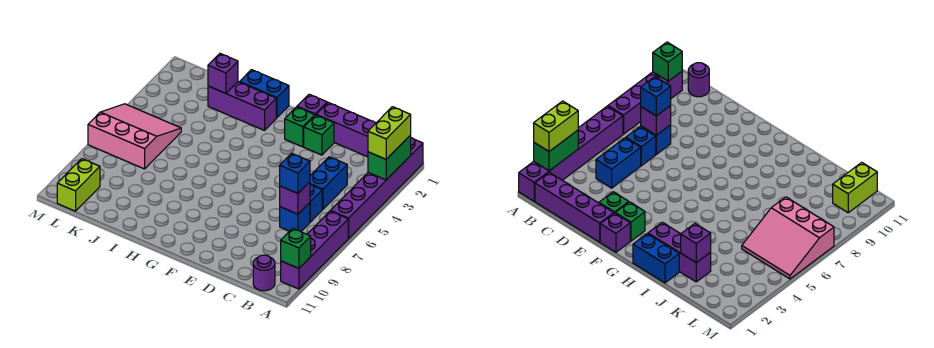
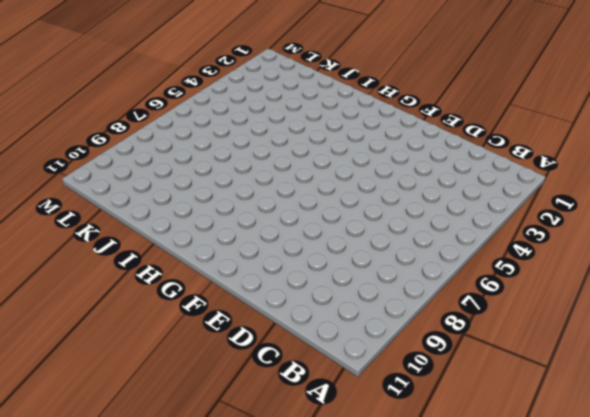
none -> purple 1x6 brick [331,138,423,238]
none -> purple 1x4 brick [281,211,349,289]
none -> purple 1x4 brick [316,103,376,157]

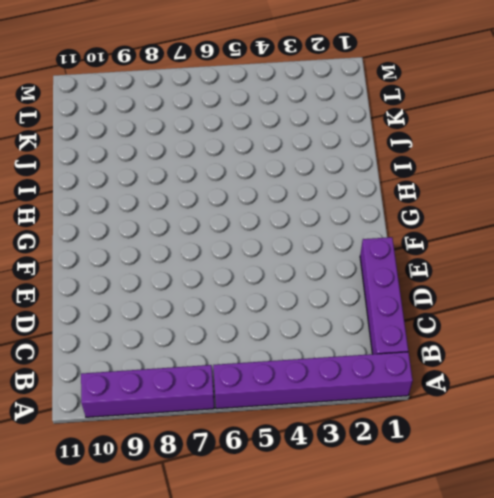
none -> purple 1x1 round brick [253,255,275,291]
none -> blue 1x2 brick [310,157,347,209]
none -> blue 1x1 brick [310,184,322,222]

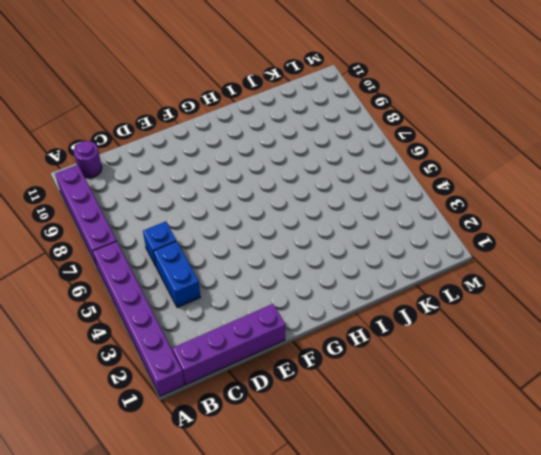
none -> blue 1x1 brick [280,203,310,231]
none -> green 1x1 brick [304,115,334,155]
none -> purple 1x1 brick [297,94,327,115]

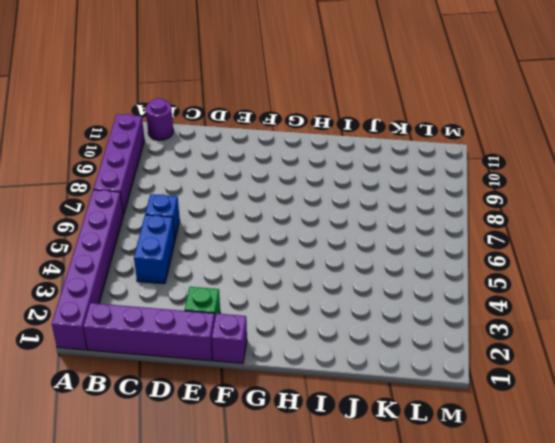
none -> blue 1x1 brick [280,203,310,231]
none -> green 1x1 brick [285,107,315,147]
none -> blue 1x2 brick [240,70,289,118]

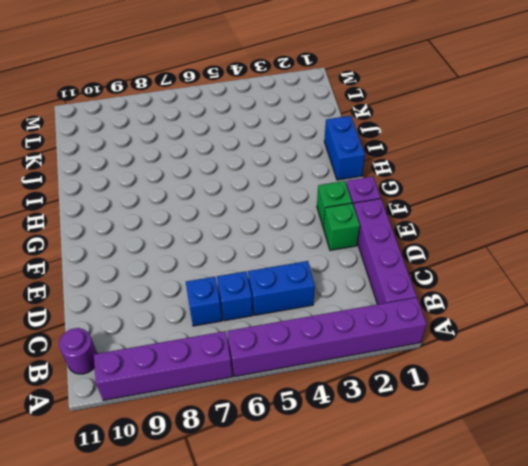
none -> purple 1x3 brick [208,82,276,130]
none -> pink 3x3 slope [88,104,181,169]
none -> lime 1x2 brick [57,159,100,211]

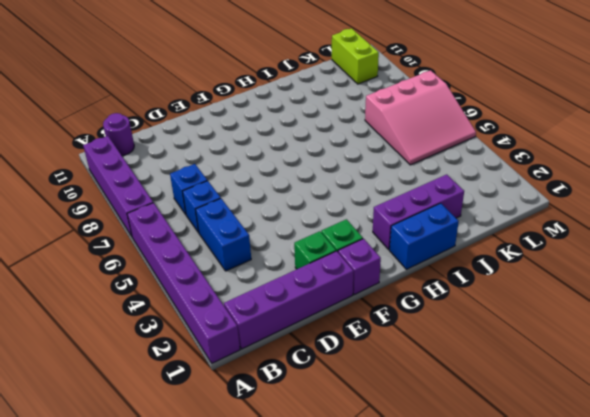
none -> green 1x2 brick [368,135,411,180]
none -> green 1x1 brick [281,228,311,268]
none -> purple 1x1 brick [280,182,310,214]

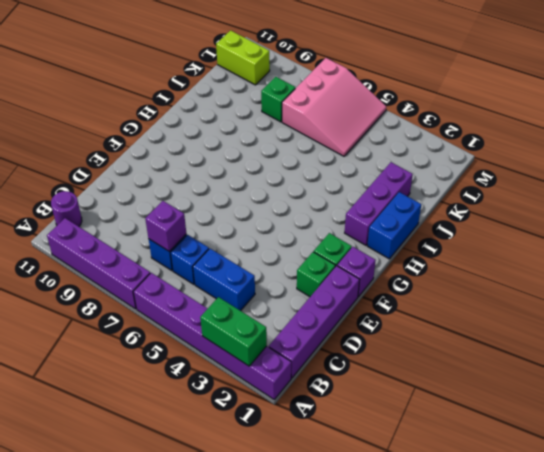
green 1x1 brick [261,77,295,122] -> green 1x1 brick moved to [281,228,311,268]
none -> purple 1x1 brick [208,54,238,93]
none -> lime 1x2 brick [368,107,411,159]
none -> blue 1x1 brick [280,153,310,193]

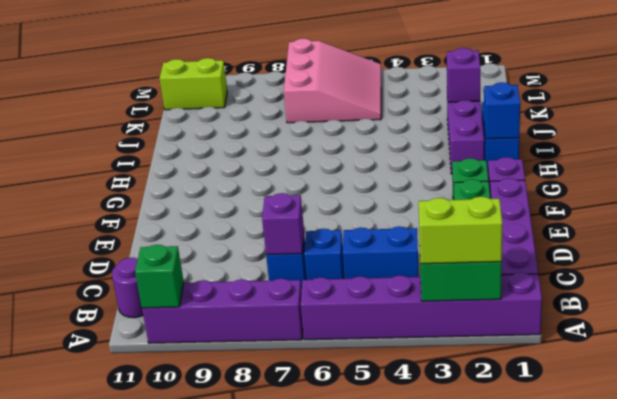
blue 1x1 brick [484,82,520,139] -> blue 1x1 brick moved to [280,153,310,193]

